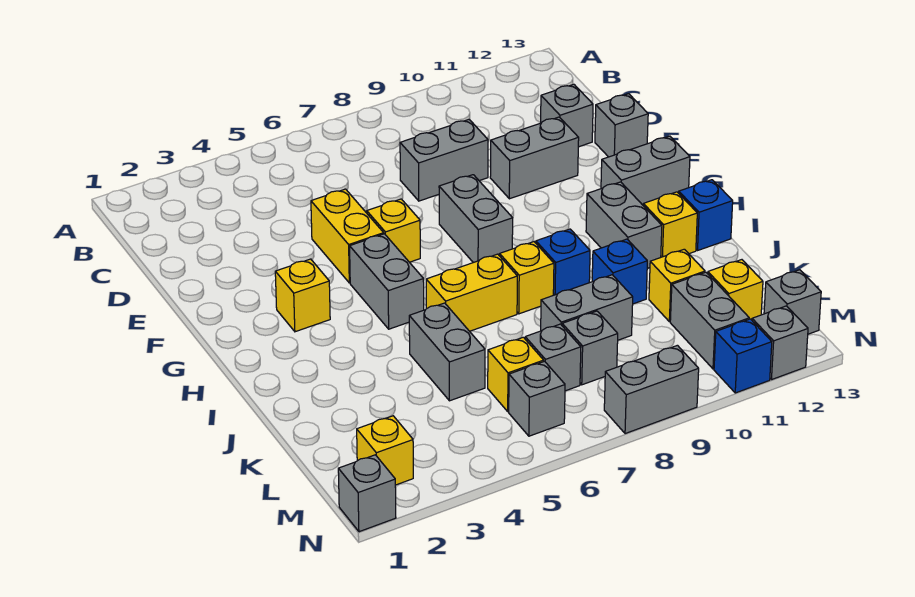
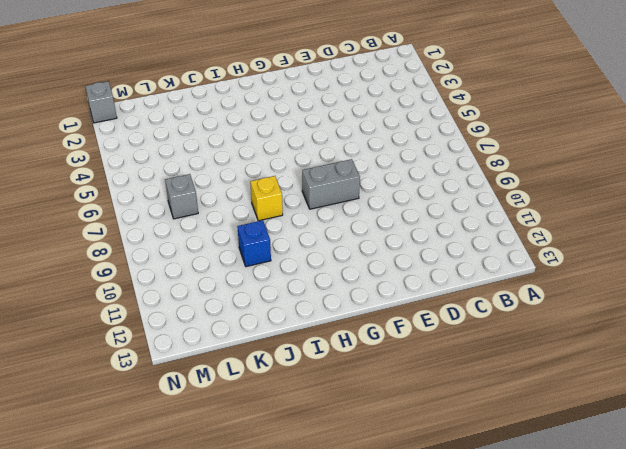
none -> grey 1x2 brick [400,120,488,201]
none -> grey 1x1 brick [541,84,593,147]
none -> yellow 1x2 brick [311,189,384,283]
none -> grey 1x2 brick [490,117,579,199]

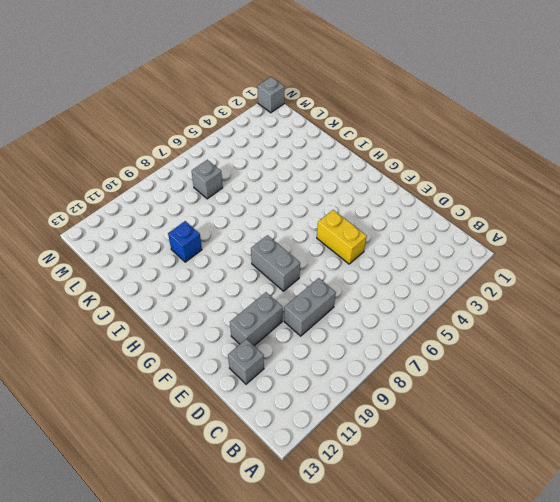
none -> grey 1x1 brick [595,94,648,157]
none -> yellow 1x1 brick [367,199,420,262]
none -> yellow 1x1 brick [275,259,330,332]
none -> grey 1x2 brick [350,234,424,329]

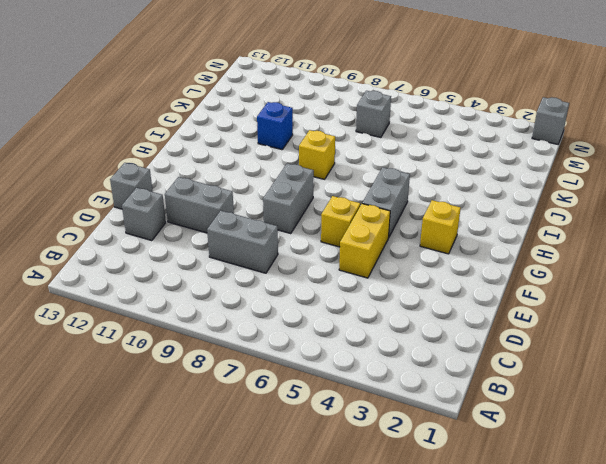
none -> grey 1x2 brick [601,136,690,205]
none -> grey 1x2 brick [586,182,662,268]
none -> yellow 1x2 brick [426,254,517,331]
none -> blue 1x1 brick [536,229,590,295]

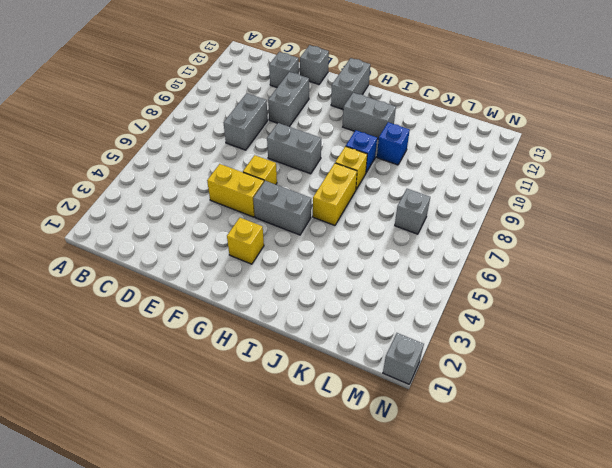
none -> yellow 1x1 brick [643,192,697,257]
none -> blue 1x1 brick [679,180,733,250]
none -> grey 1x2 brick [409,303,485,401]
none -> grey 1x2 brick [541,275,633,340]

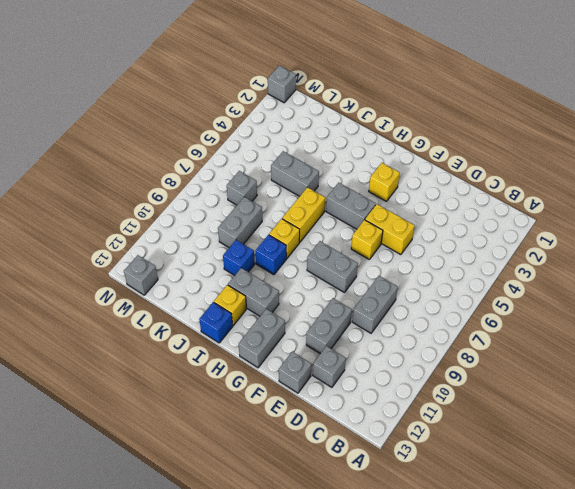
none -> yellow 1x1 brick [649,249,705,322]
none -> yellow 1x1 brick [488,337,544,412]
none -> grey 1x1 brick [562,311,618,385]
none -> grey 1x2 brick [670,272,749,369]

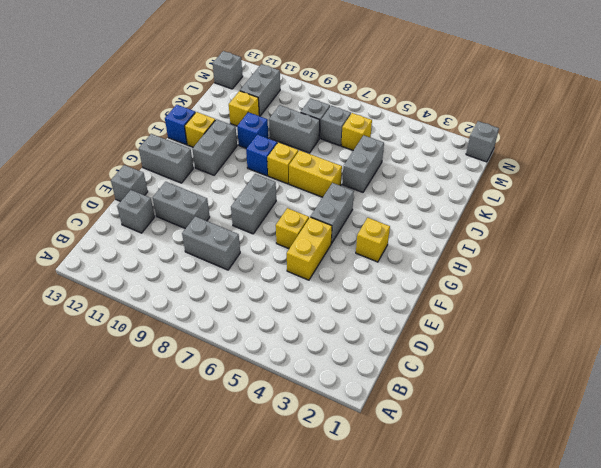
none -> yellow 1x1 brick [708,260,763,320]
none -> yellow 1x1 brick [357,416,413,485]
none -> grey 1x1 brick [509,361,565,436]
none -> grey 1x2 brick [604,345,699,434]

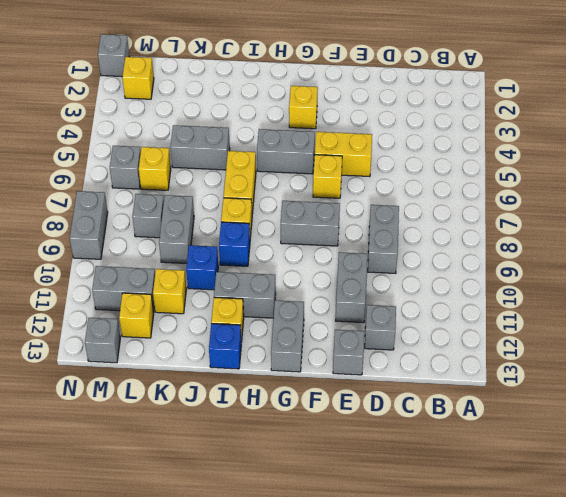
none -> grey 1x1 brick [525,324,581,391]
none -> blue 1x1 brick [714,319,772,393]
none -> grey 1x1 brick [752,306,808,380]

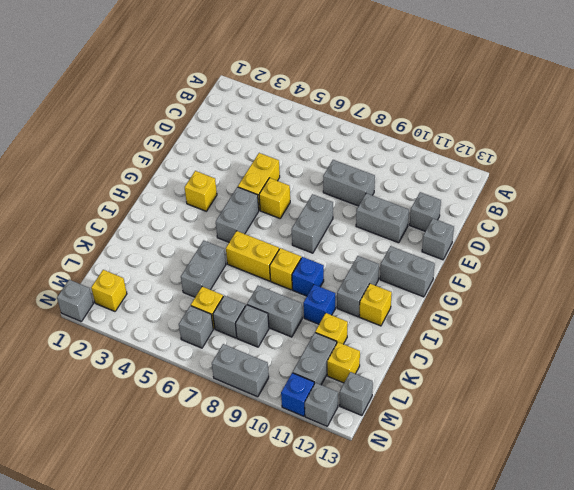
none -> blue 1x1 brick [679,180,733,250]

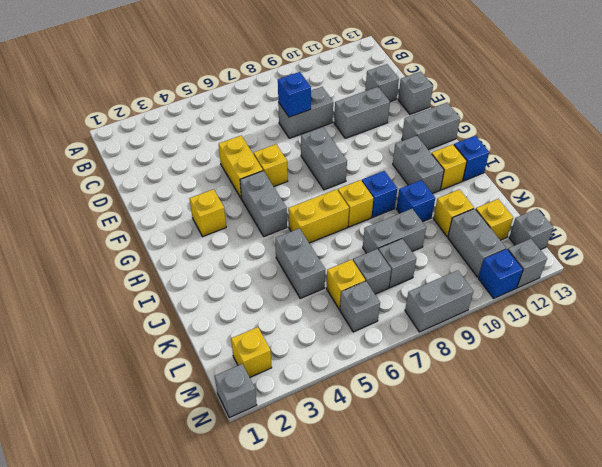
blue 1x1 brick [278,72,311,117] -> none

